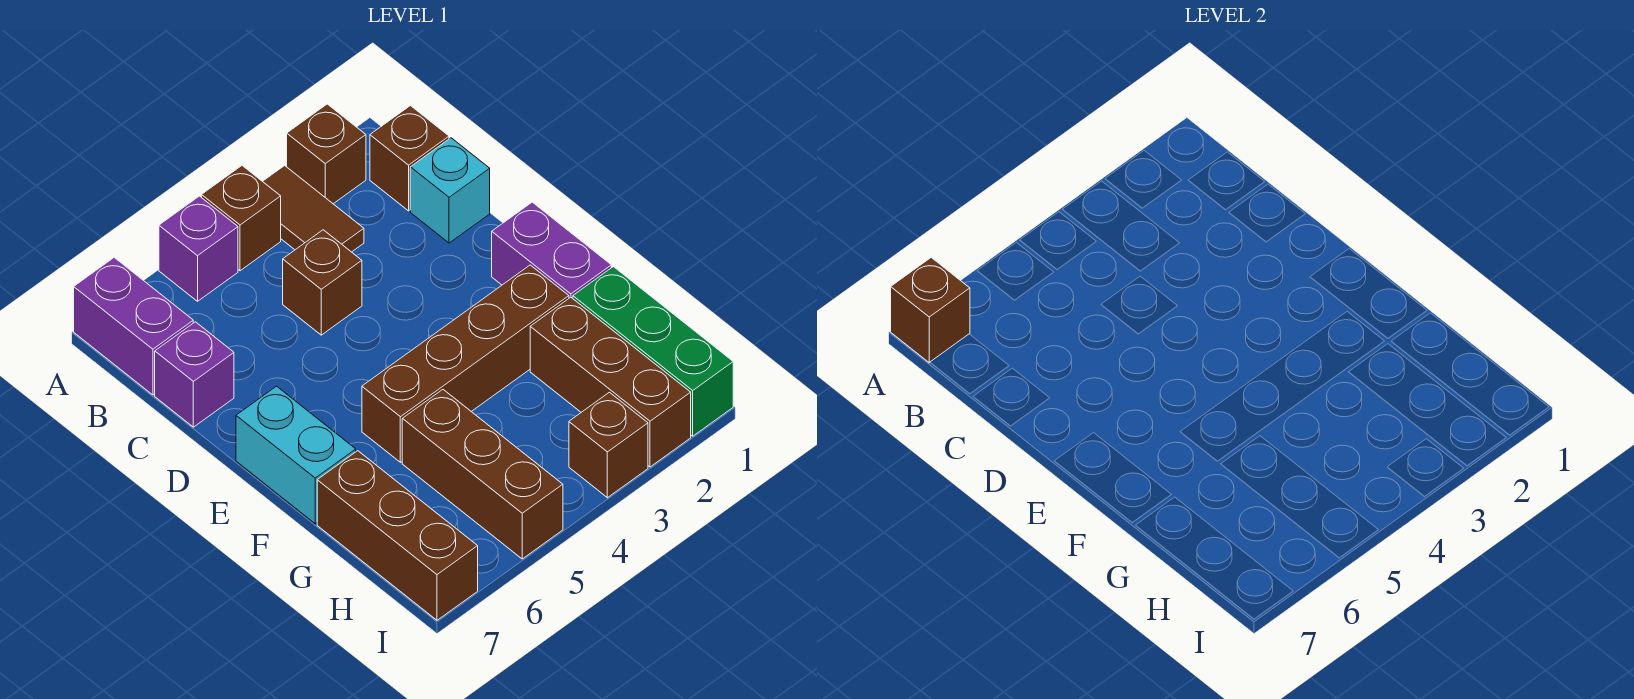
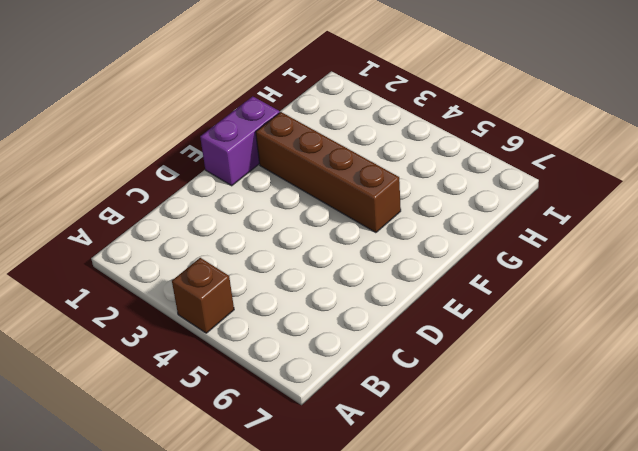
none -> brown 1x1 brick [287,104,366,204]
none -> brown 1x2 tile [263,166,364,252]
none -> purple 1x1 brick [159,196,238,301]

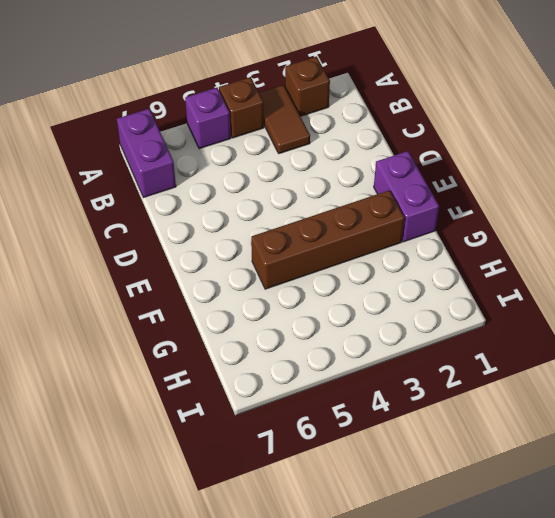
none -> brown 1x1 brick [370,106,449,211]
none -> cyan 1x1 brick [410,138,490,243]
none -> brown 1x1 brick [283,230,362,335]

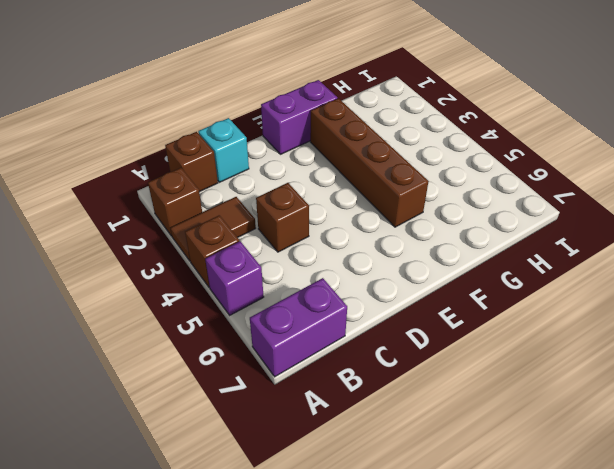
none -> purple 1x1 brick [155,322,234,427]
none -> cyan 1x2 brick [236,386,356,524]
none -> green 1x3 brick [573,267,733,436]

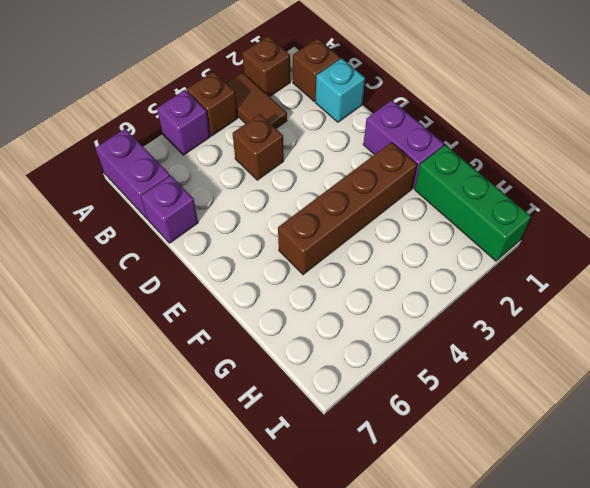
none -> cyan 1x2 brick [236,386,356,524]
none -> brown 1x3 brick [530,297,691,467]
none -> brown 1x3 brick [402,390,563,559]

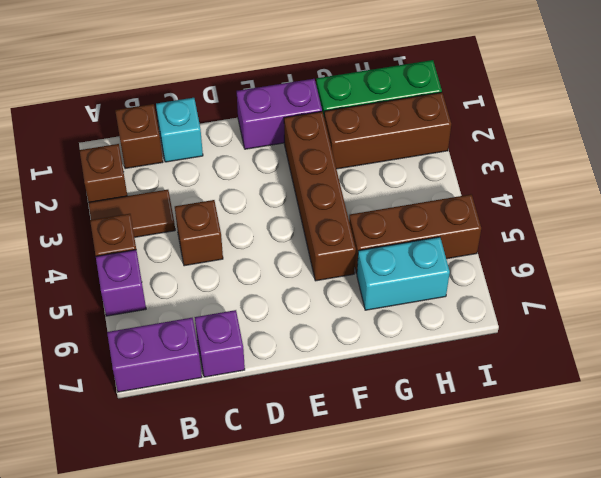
cyan 1x2 brick [357,237,450,310] -> cyan 1x2 brick moved to [236,386,356,524]
none -> brown 1x3 brick [317,451,478,620]
none -> brown 1x1 brick [569,392,648,498]
none -> brown 1x1 brick [891,258,970,363]

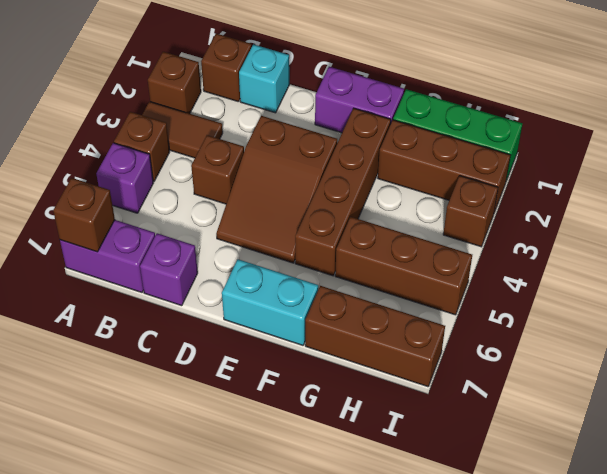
brown 2x3 slope [216,116,338,263] -> none

